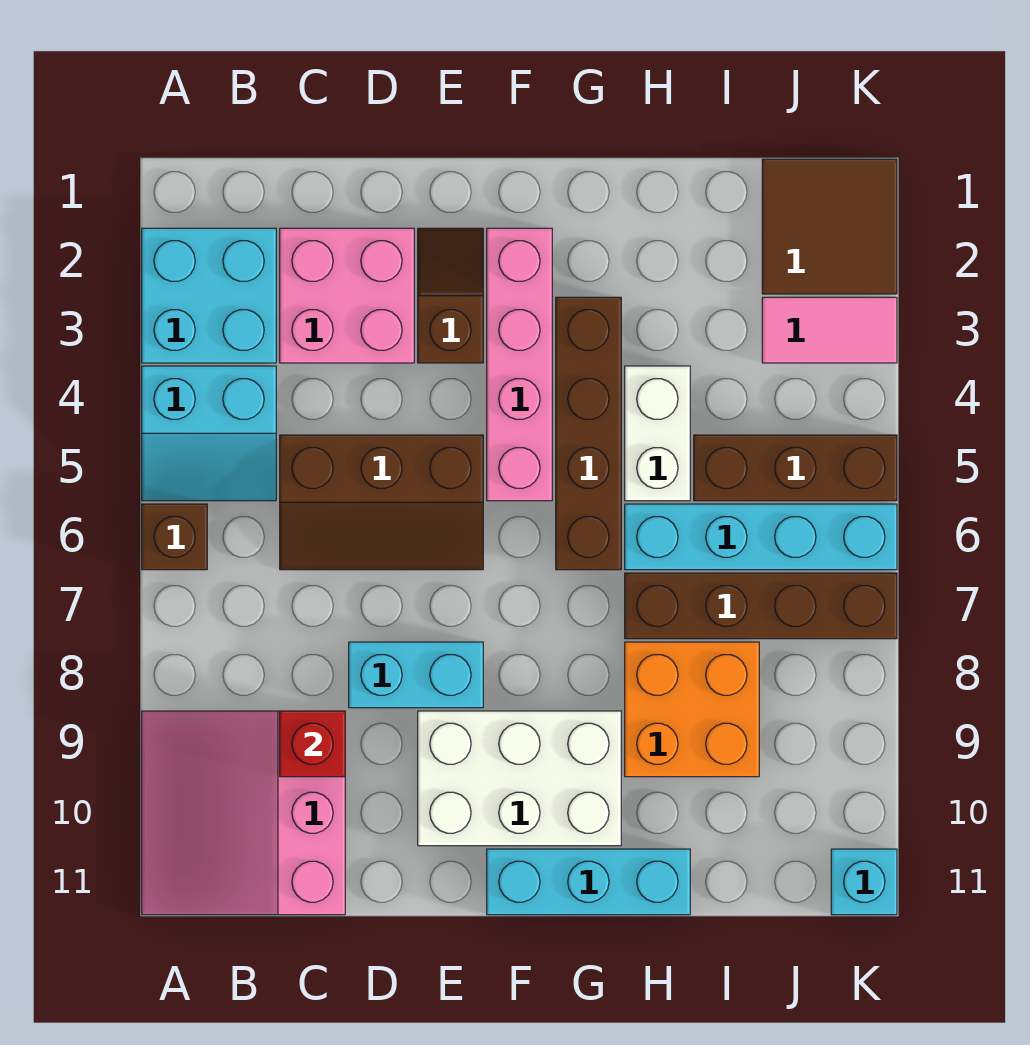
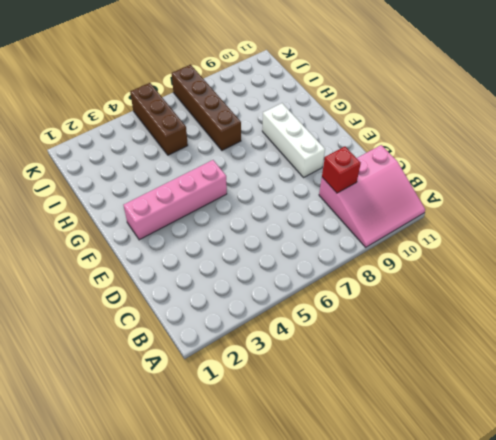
white 1x3 brick [262,103,325,177] -> white 2x3 brick [418,711,621,846]
none -> cyan 2x2 brick [142,228,276,363]
none -> cyan 2x2 slope [142,366,276,501]
none -> brown 1x1 brick [142,504,207,570]

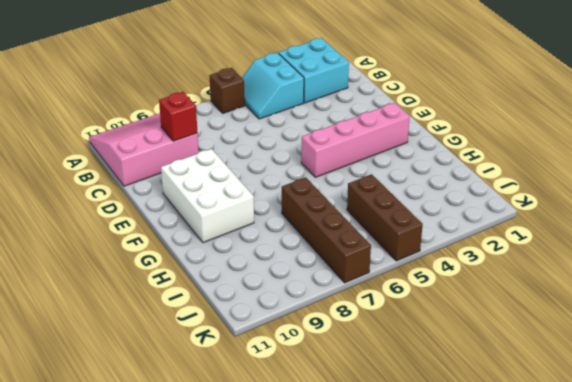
none -> pink 2x2 brick [280,228,414,363]
none -> brown 2x3 slope [280,435,483,570]
none -> cyan 1x2 brick [349,642,483,708]

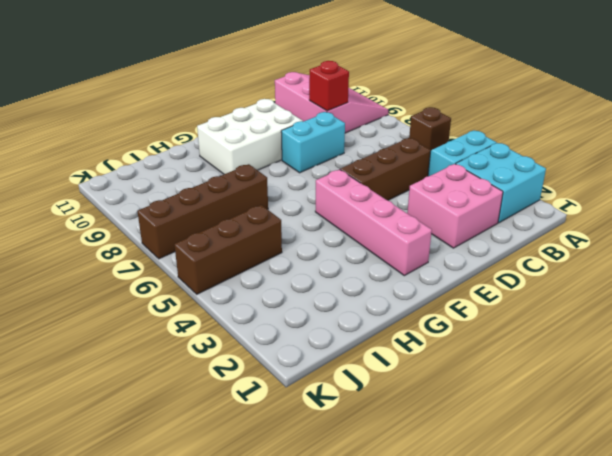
none -> brown 1x2 slope [418,228,483,363]
none -> cyan 1x3 brick [487,849,690,915]
none -> brown 1x4 brick [556,297,621,570]

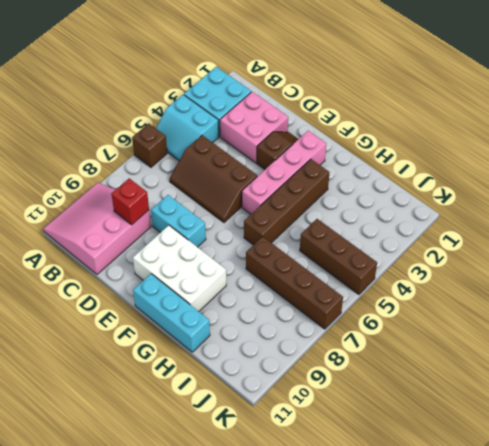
none -> white 1x2 brick [625,366,690,501]
none -> cyan 1x4 brick [625,504,897,570]
none -> orange 2x2 brick [625,642,759,777]

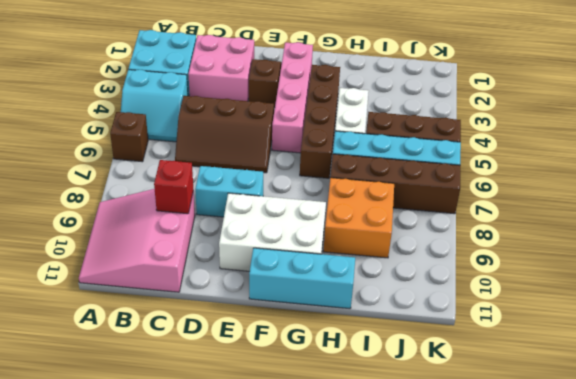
none -> brown 2x2 tile [762,159,897,294]
none -> pink 1x2 tile [762,297,897,363]
none -> cyan 1x1 brick [831,849,897,915]

